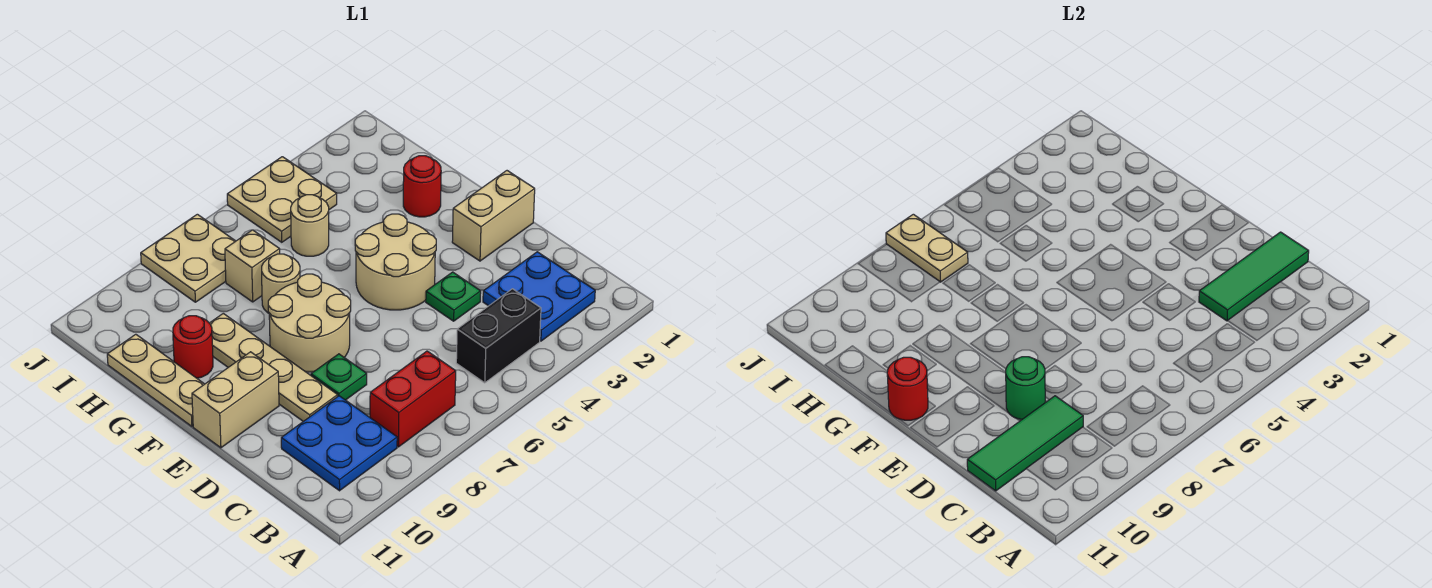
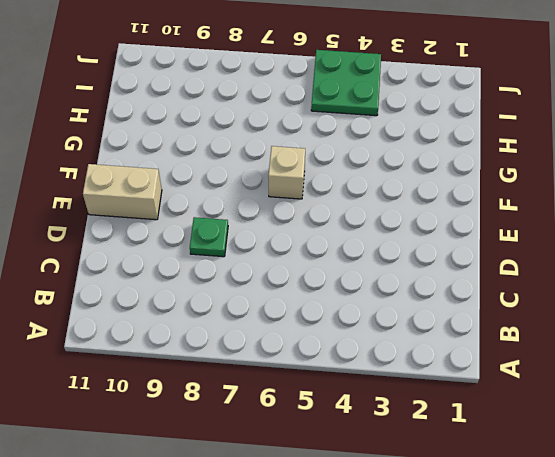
tan 1x1 brick [268,146,305,199] -> tan 1x1 brick moved to [225,230,280,302]
green 2x2 plate [311,50,381,116] -> tan 2x2 plate [227,157,337,242]
none -> blue 2x2 plate [483,252,595,341]
none -> black 1x2 brick [456,289,541,383]
none -> red 1x2 brick [370,351,456,447]

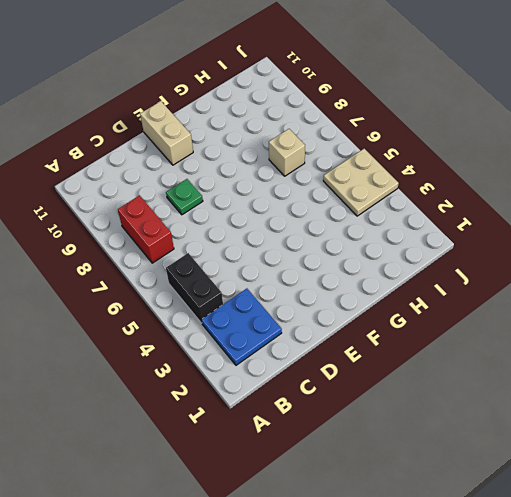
none -> blue 2x2 plate [281,396,397,491]
none -> green 1x1 plate [426,272,481,321]
none -> tan 1x4 plate [210,313,338,421]

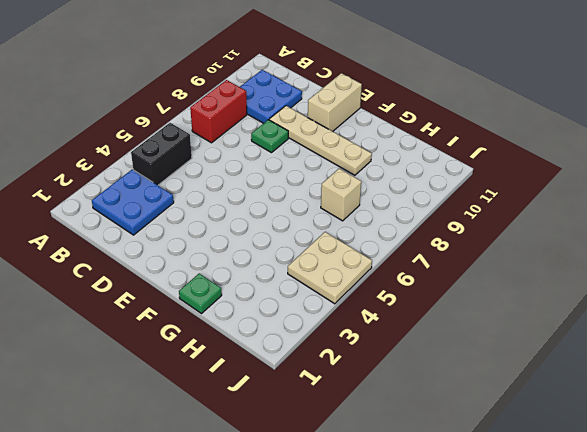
green 1x1 plate [179,274,222,313] -> green 1x1 plate moved to [426,272,481,321]
none -> tan 1x2 brick [452,171,535,261]
none -> tan 2x2 round brick [355,214,436,310]
none -> tan 2x2 round brick [268,274,351,372]

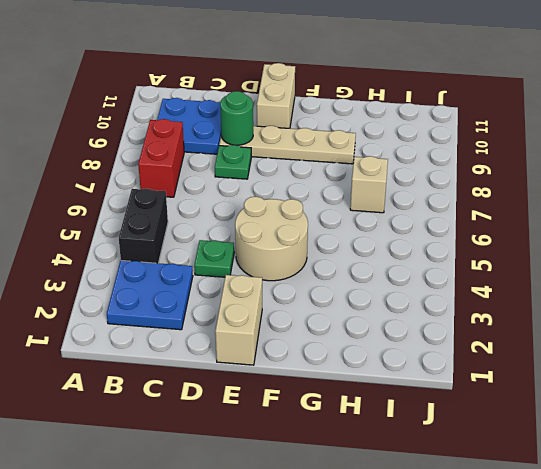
none -> tan 2x2 round brick [268,274,351,372]
none -> tan 1x3 plate [107,334,204,426]
none -> red 1x1 round brick [403,156,441,217]

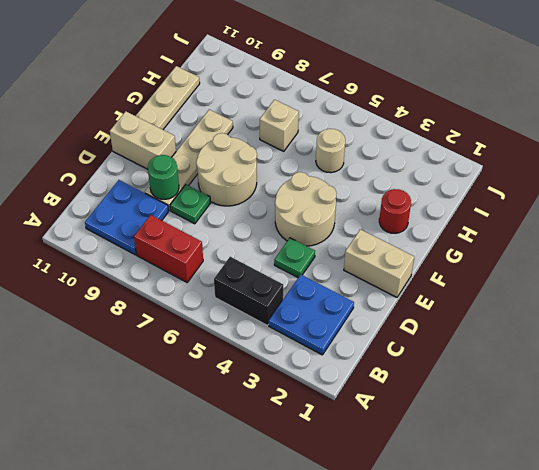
none -> tan 1x1 round brick [262,254,300,313]
none -> red 1x1 round brick [173,316,213,378]
none -> tan 2x2 plate [227,157,337,242]

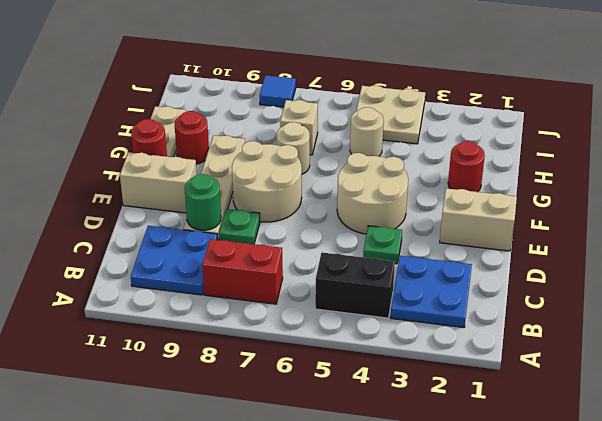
blue 1x1 tile [260,75,296,107] -> tan 2x2 plate [141,214,235,302]
none -> green 1x3 tile [1199,232,1309,321]
none -> green 1x3 tile [967,396,1083,491]
none -> tan 1x2 plate [886,214,968,282]

